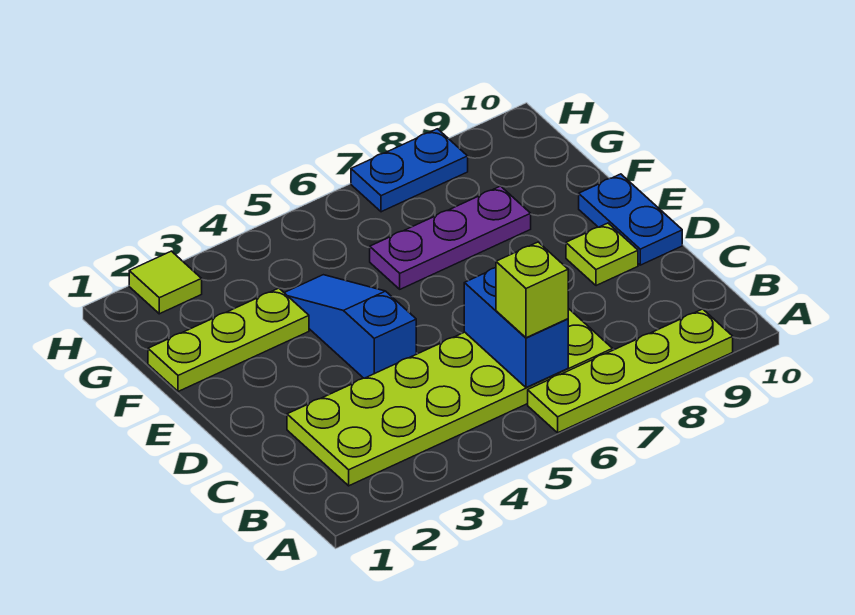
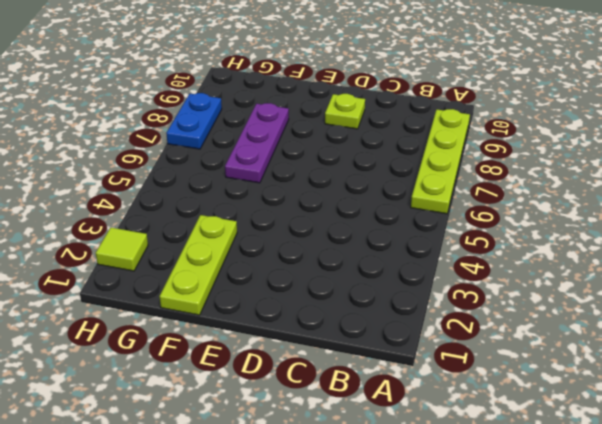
none -> lime 2x6 plate [287,308,613,486]
none -> blue 1x3 slope [284,275,416,378]

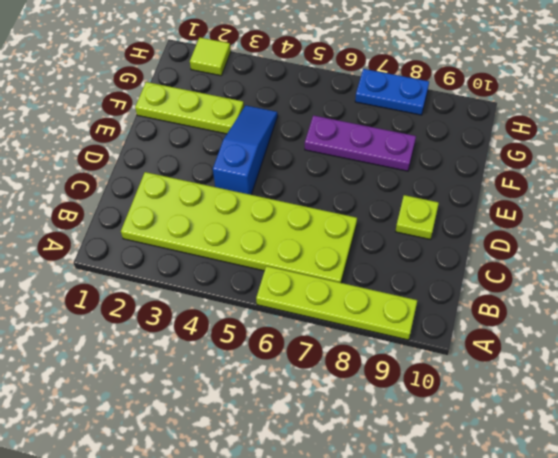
none -> blue 1x2 plate [579,174,682,265]
none -> blue 1x2 brick [464,268,568,388]

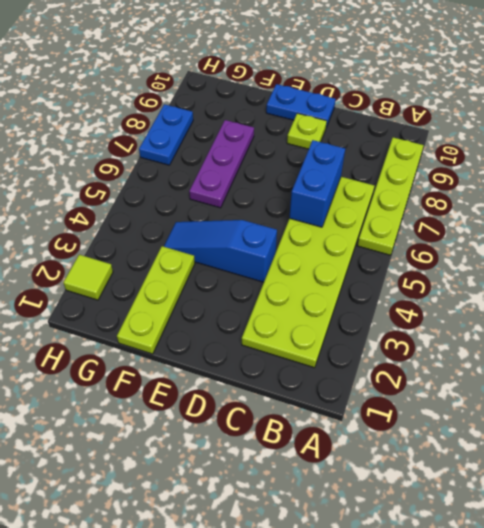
blue 1x2 brick [289,140,345,227] -> blue 1x2 brick turned to [464,268,568,388]
none -> lime 1x1 brick [496,242,568,338]

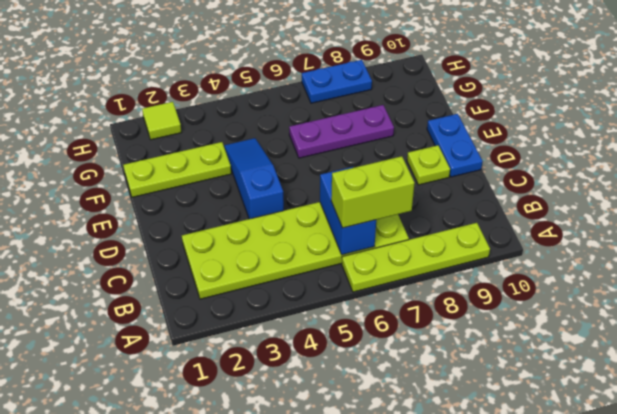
lime 1x2 brick [331,156,415,228] -> lime 1x1 brick [496,242,568,338]

